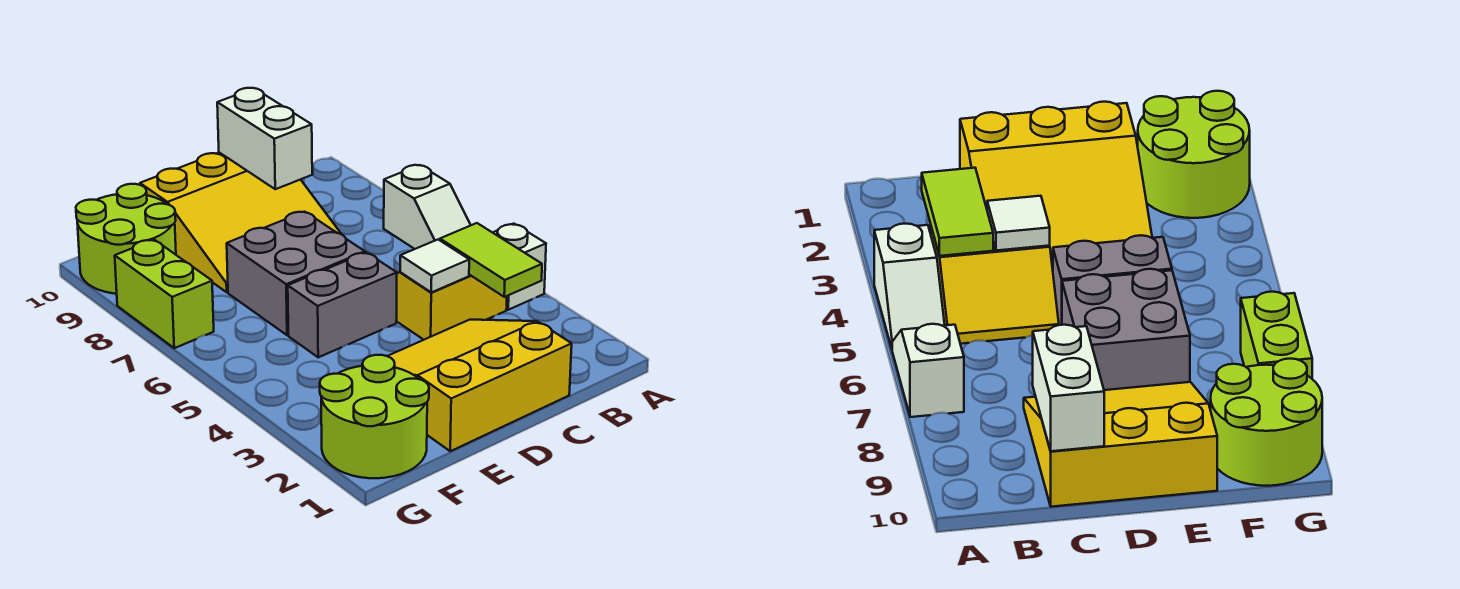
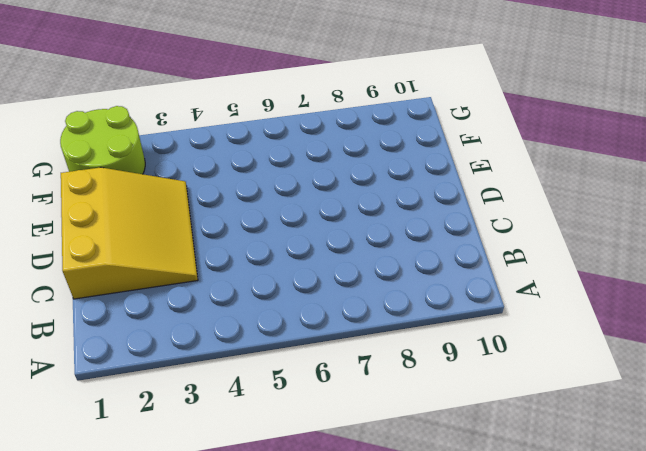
none -> white 1x2 slope [493,224,546,310]
none -> white 1x2 slope [384,165,471,249]
none -> yellow 2x2 slope [396,272,507,340]

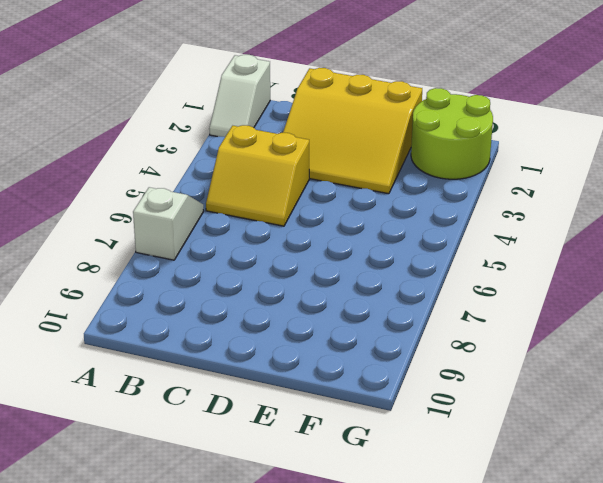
white 1x2 slope [209,55,270,137] -> white 1x2 slope moved to [493,224,546,310]
none -> yellow 3x3 slope [140,153,342,292]
none -> grey 1x2 brick [288,252,397,357]
none -> grey 2x2 brick [227,212,365,335]

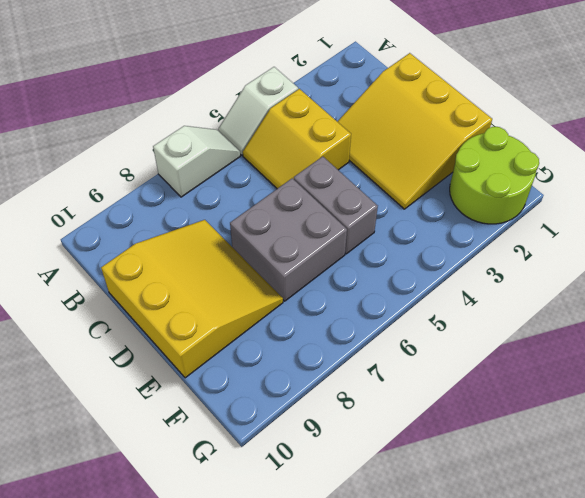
none -> lime 2x2 round brick [76,184,176,294]
none -> lime 1x2 brick [115,240,214,348]
none -> lime 1x2 tile [440,223,542,297]

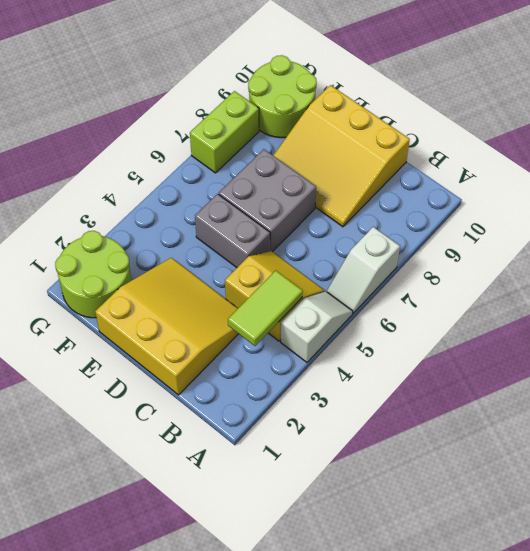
none -> white 1x1 tile [400,240,469,292]
none -> white 1x2 brick [217,88,312,189]

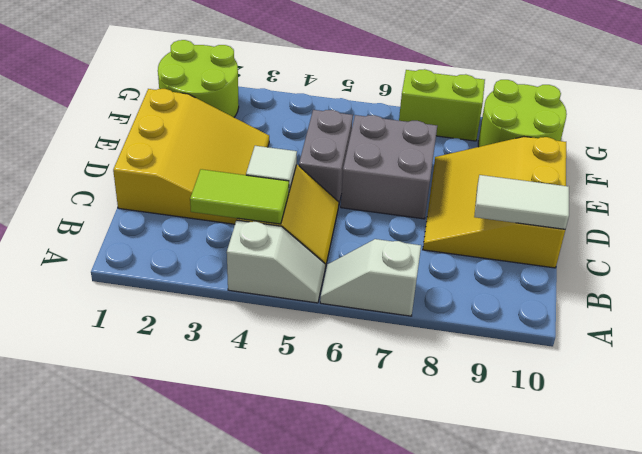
white 1x2 tile [474,175,569,229] -> white 1x2 brick [217,88,312,189]

